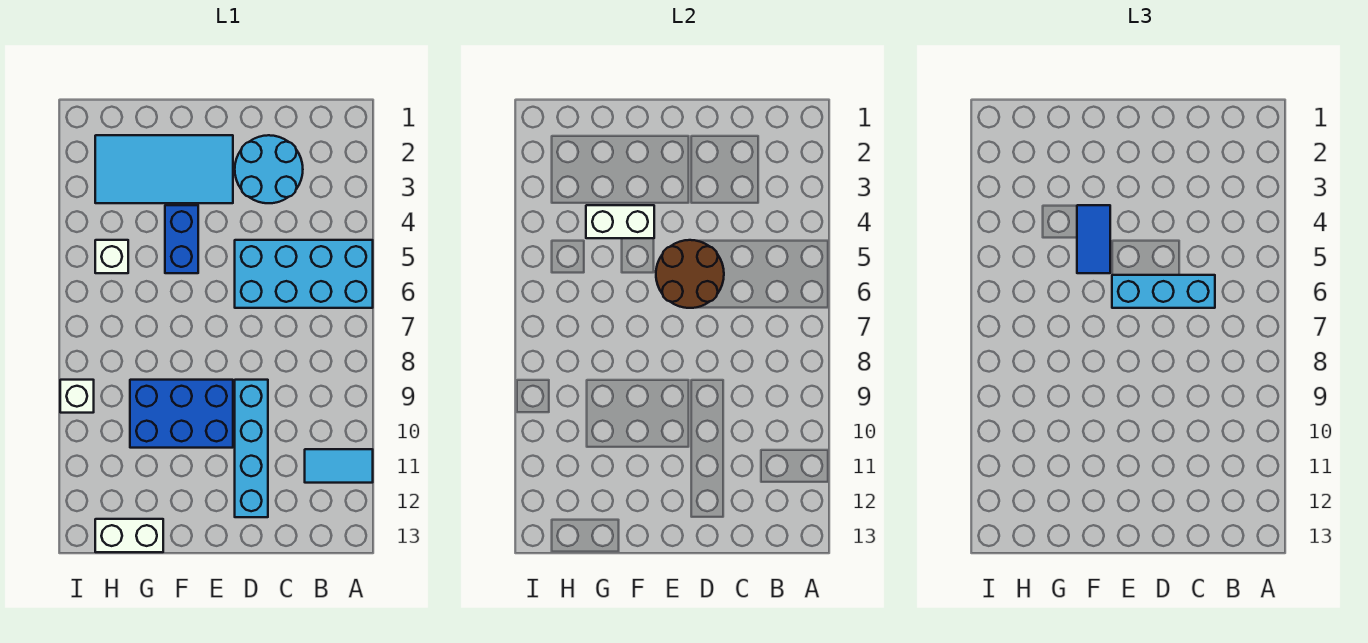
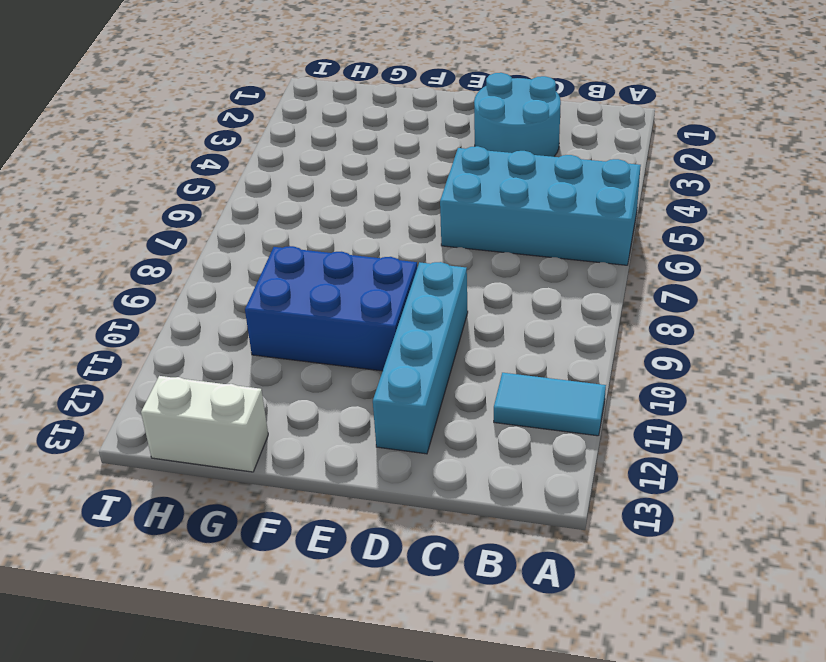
none -> cyan 2x4 tile [95,135,233,203]
none -> blue 1x2 brick [165,205,198,273]
none -> white 1x1 brick [95,240,128,273]

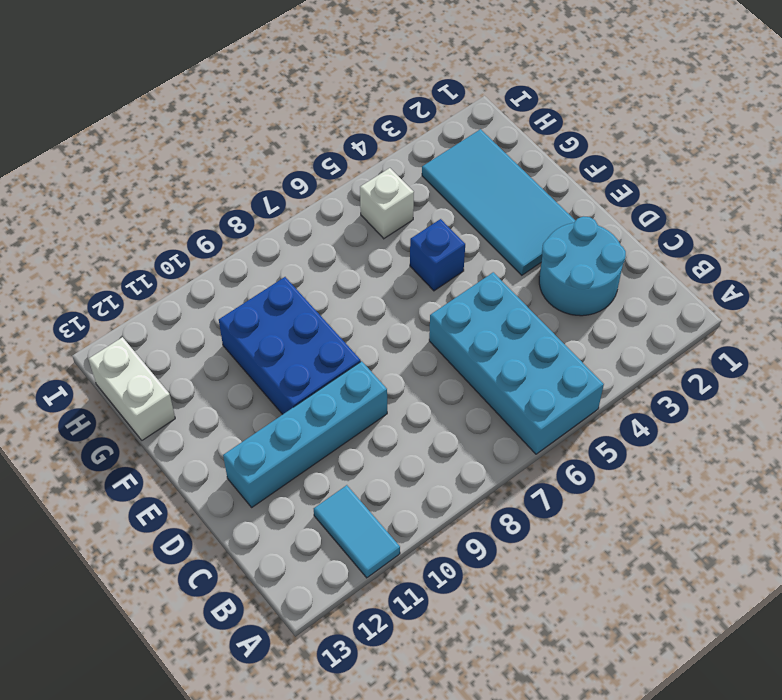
blue 1x1 brick [410,219,465,291] -> blue 1x2 brick [165,205,198,273]
none -> white 1x1 brick [60,380,94,413]
none -> brown 2x2 round brick [656,240,724,308]
none -> white 1x2 brick [586,205,654,238]

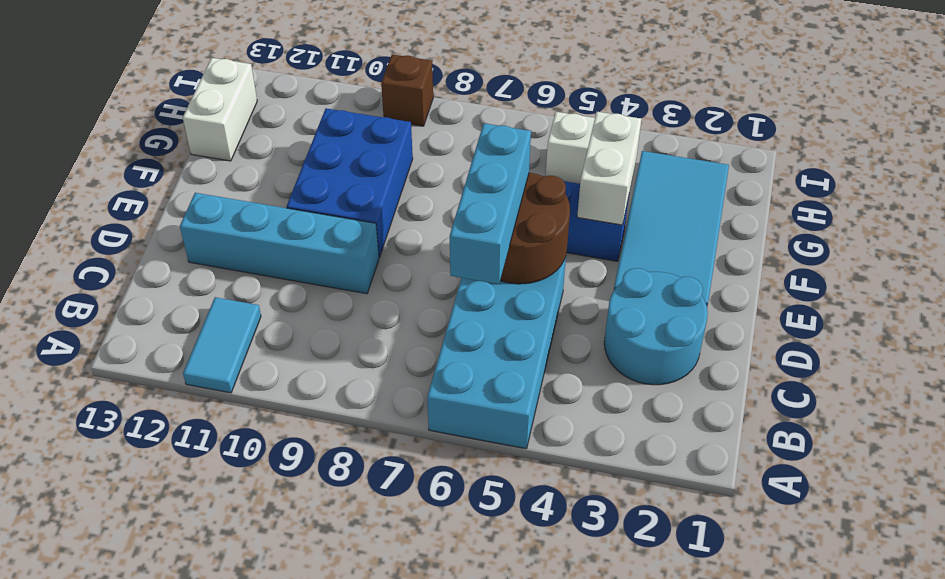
brown 1x1 brick [381,54,433,126] -> white 1x1 brick [60,380,94,413]
none -> blue 1x2 tile [1077,205,1110,273]

